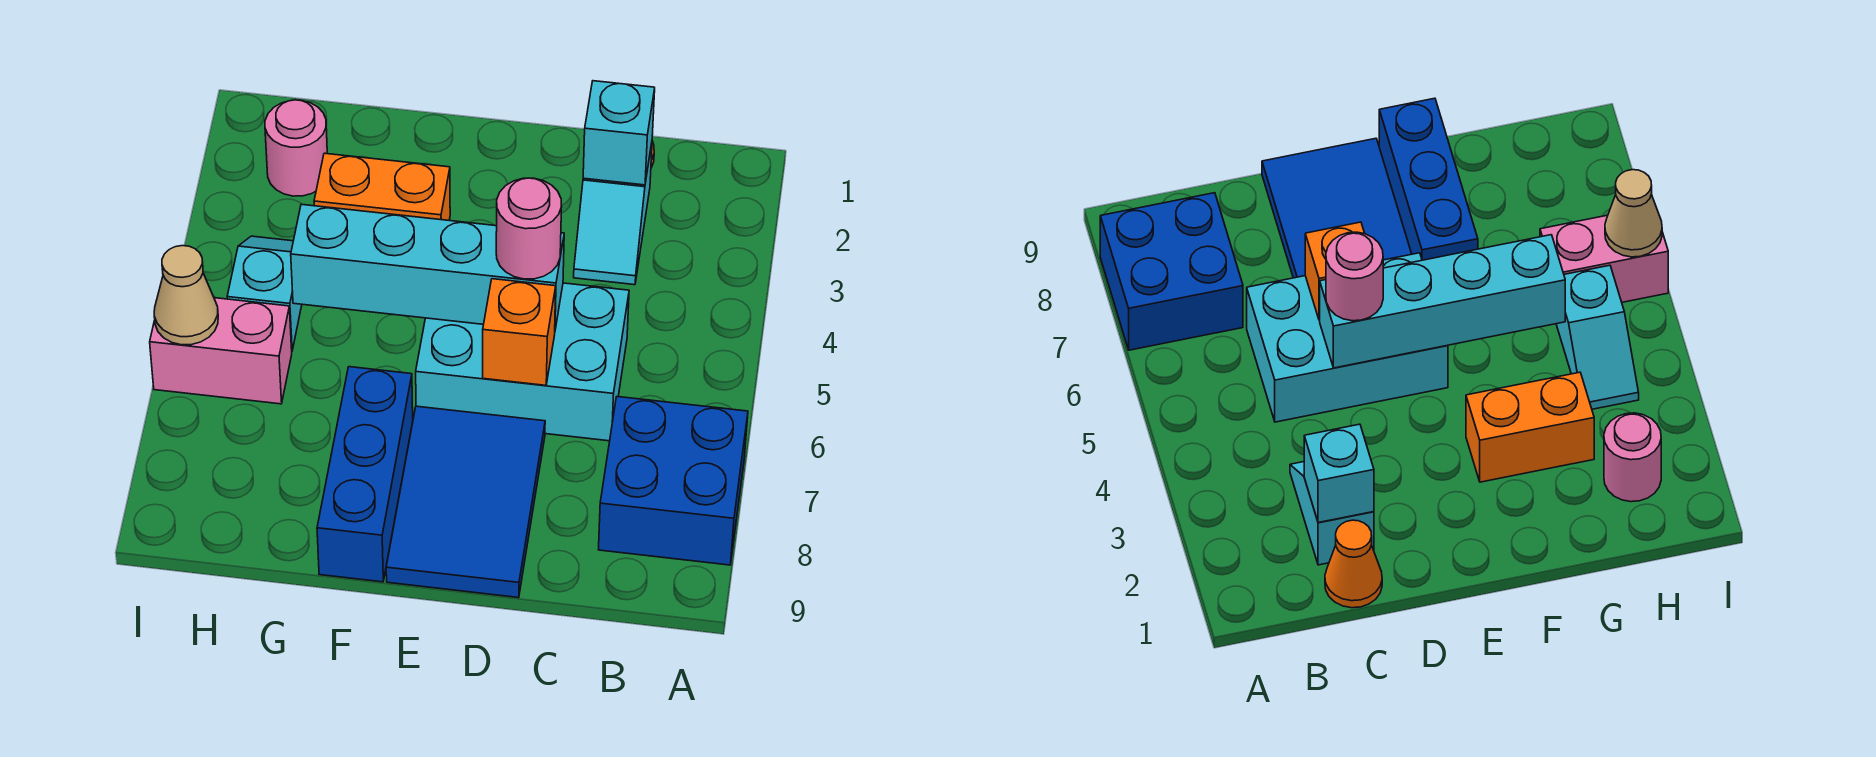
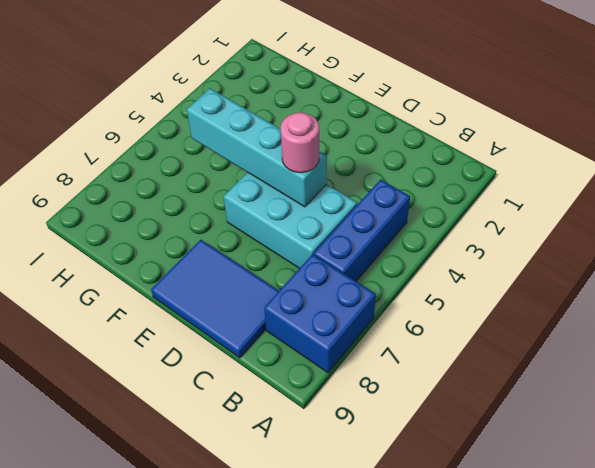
blue 1x3 brick [314,179,410,281] -> blue 1x3 brick moved to [317,367,413,582]
blue 2x3 tile [151,240,279,358] -> blue 2x3 tile turned to [386,406,545,598]
none -> orange 1x1 cone [1325,520,1382,608]
none -> cyan 1x2 slope [574,143,652,285]
none -> orange 1x2 brick [314,153,450,220]

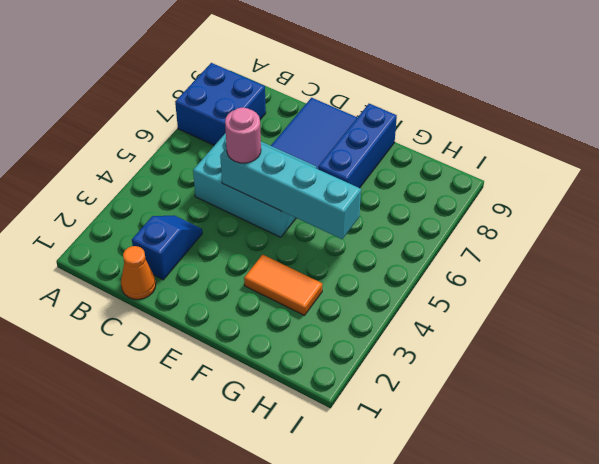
blue 1x2 slope [132,215,202,280] -> cyan 1x2 slope [574,143,652,285]
orange 1x2 tile [244,255,322,315] -> orange 1x2 brick [314,153,450,220]
none -> pink 1x1 round brick [265,100,327,196]
none -> cyan 1x2 slope [227,236,302,350]
none -> pink 1x2 brick [150,298,292,404]

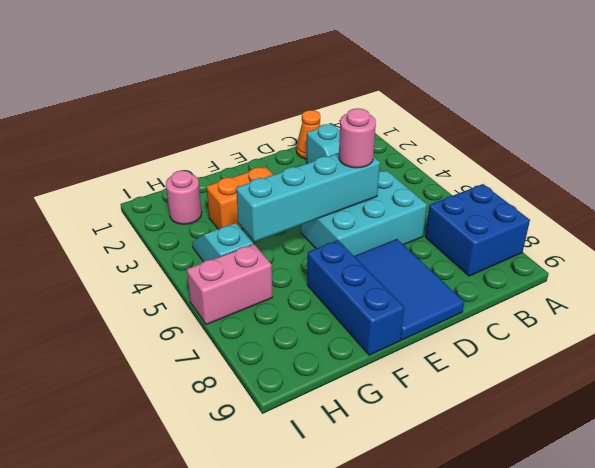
none -> cyan 1x1 brick [583,81,655,185]
none -> orange 1x1 brick [483,279,556,385]
none -> tan 1x1 cone [154,246,218,345]

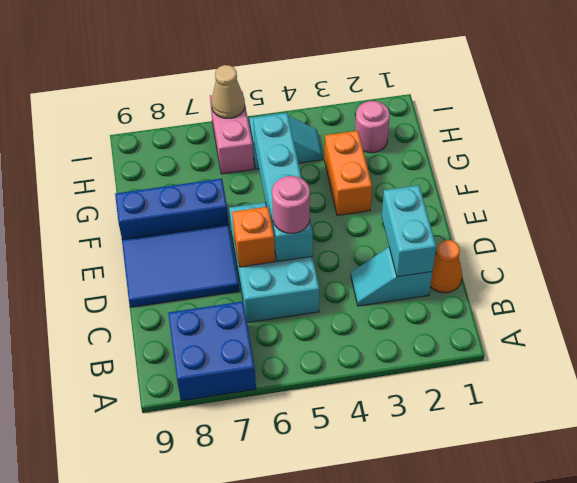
cyan 1x2 brick [382,185,436,277] -> cyan 1x1 brick [583,81,655,185]

